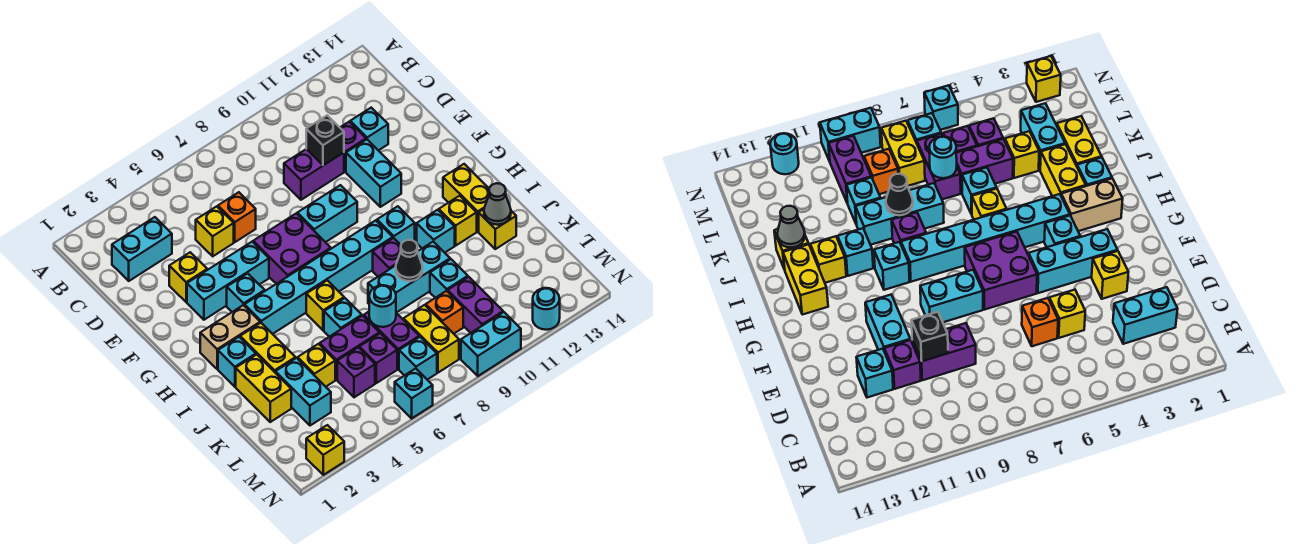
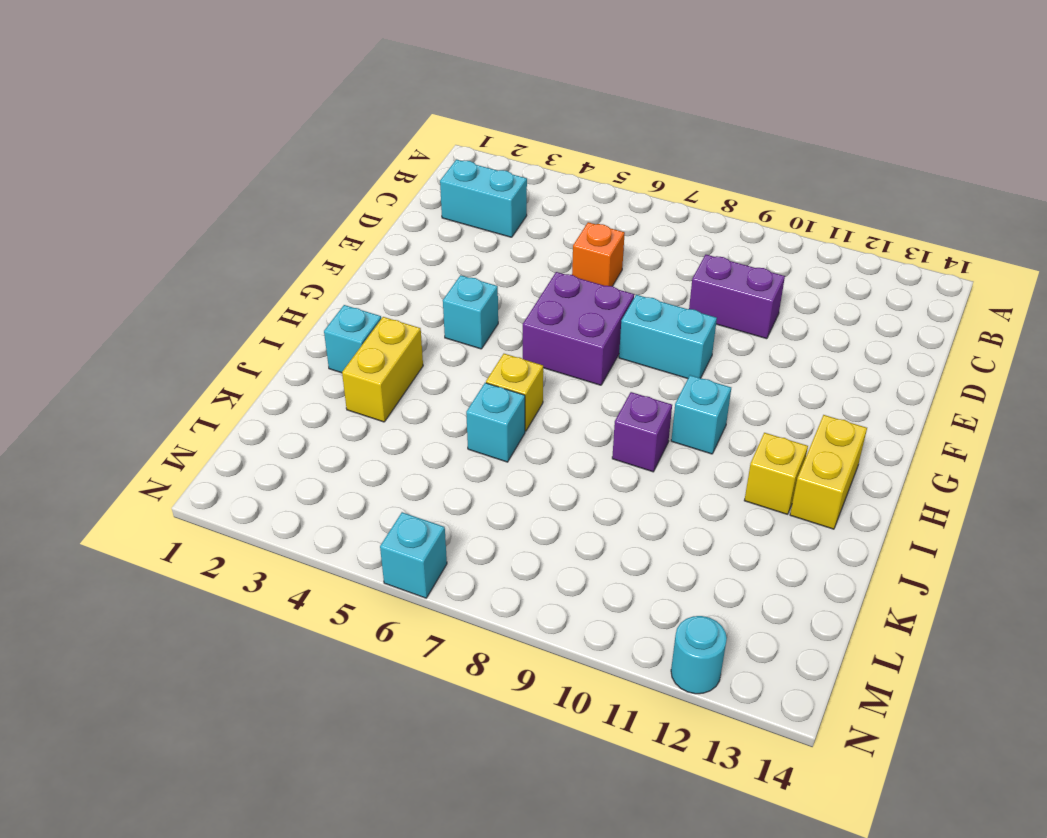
none -> yellow 1x1 brick [196,206,234,256]
none -> purple 1x1 brick [340,122,366,172]
none -> cyan 1x1 brick [350,108,388,151]
none -> yellow 1x1 brick [169,252,207,302]

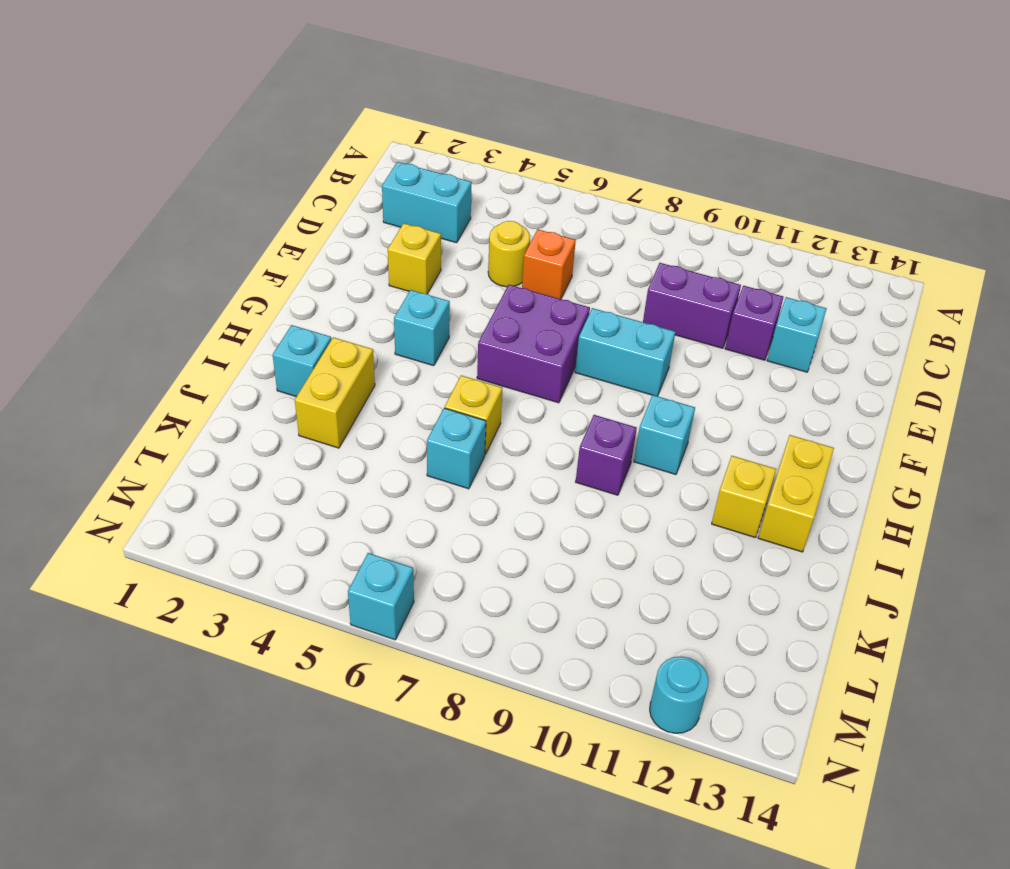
yellow 1x1 round brick [488,221,530,287] -> yellow 1x1 brick [196,206,234,256]
none -> cyan 1x2 brick [346,139,401,207]
none -> cyan 1x3 brick [187,242,269,320]
none -> tan 1x2 brick [200,305,260,369]
none -> cyan 1x6 brick [244,220,393,334]

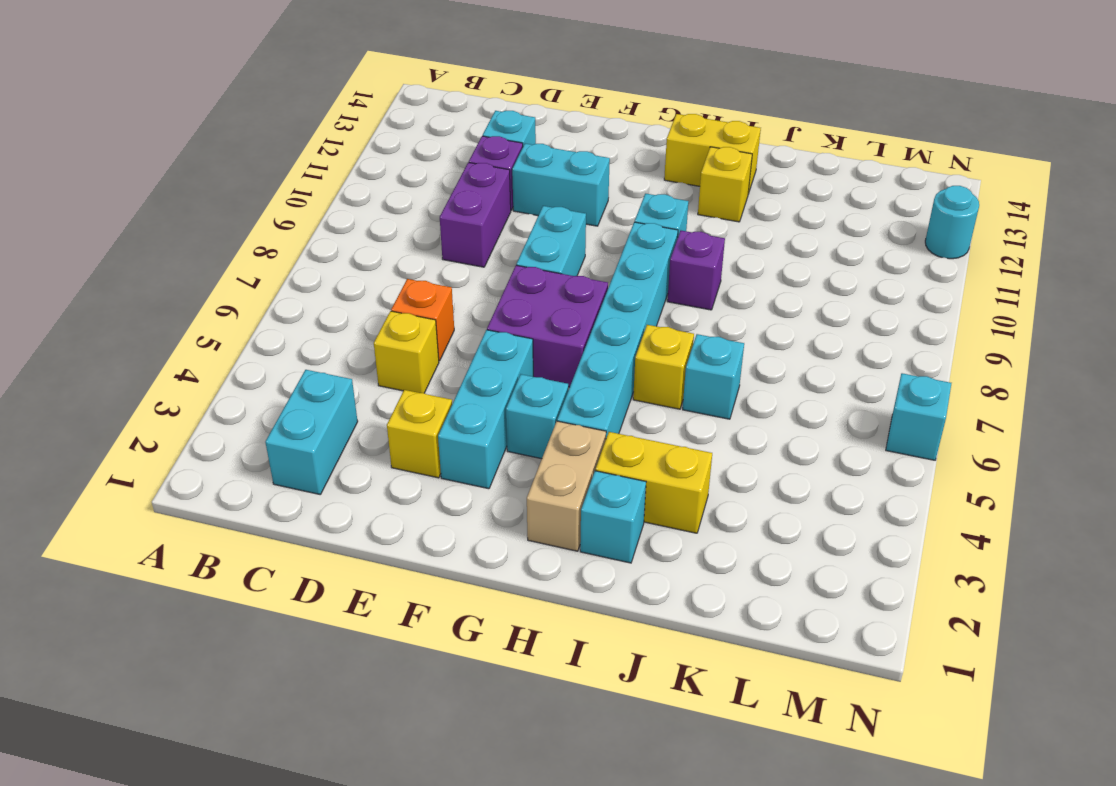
none -> cyan 1x1 brick [417,210,455,253]
none -> yellow 1x2 brick [236,354,291,422]
none -> cyan 1x3 brick [368,242,450,313]
none -> yellow 1x1 brick [479,209,516,249]

